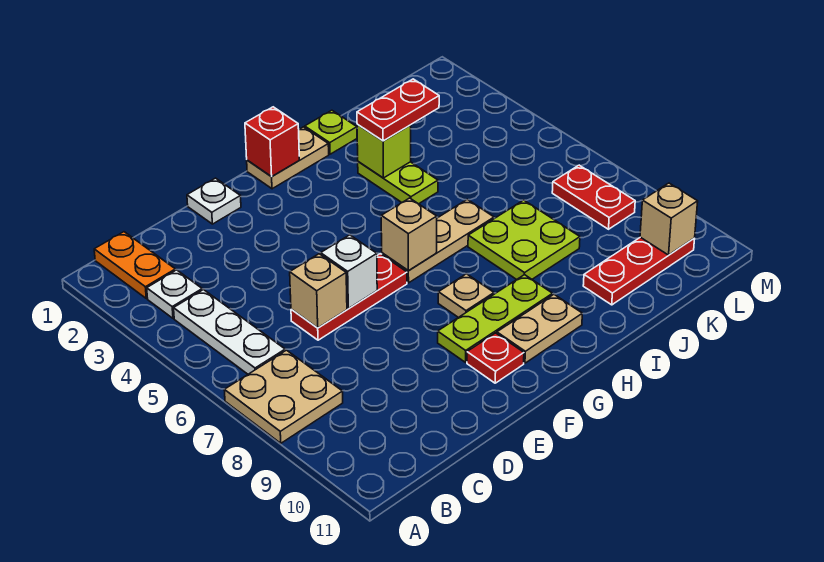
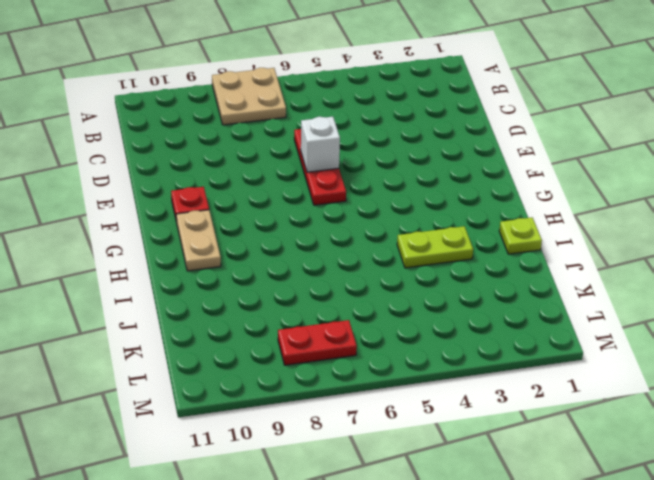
none -> orange 1x2 plate [94,232,175,298]
none -> white 1x1 plate [147,270,202,318]
none -> white 1x3 plate [174,290,285,374]

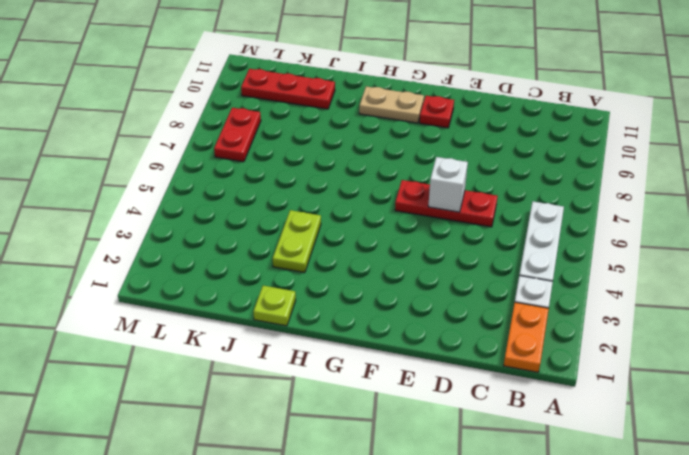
none -> tan 2x2 plate [224,350,343,443]
none -> white 1x1 plate [187,178,241,224]
none -> lime 1x3 plate [438,275,553,362]

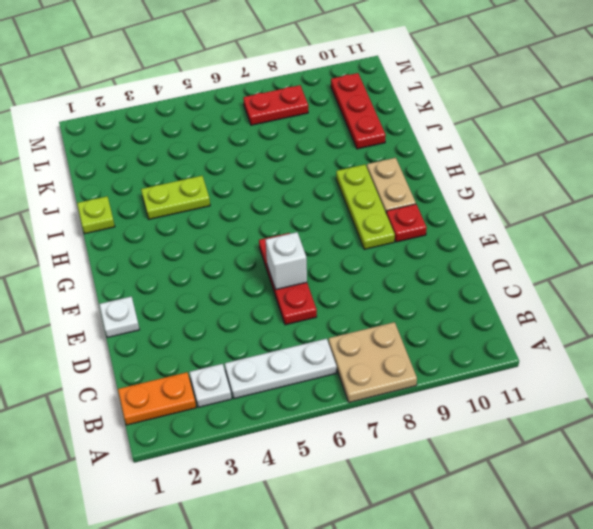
none -> tan 1x2 plate [247,127,329,189]
none -> tan 1x3 plate [382,199,494,283]
none -> tan 1x1 plate [438,274,494,318]

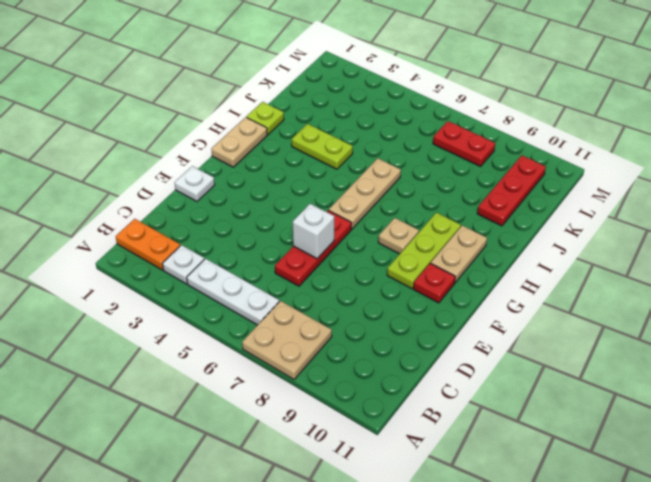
none -> lime 2x2 plate [468,200,580,280]
none -> tan 1x1 brick [290,254,347,328]
none -> red 1x1 brick [245,107,299,177]

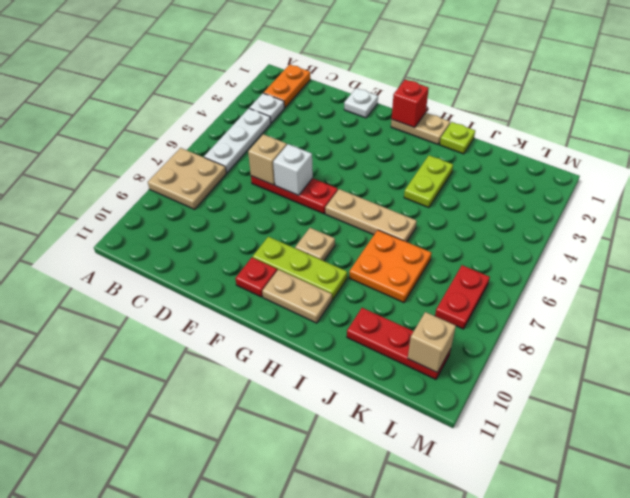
orange 2x2 plate [349,230,431,303] -> lime 2x2 plate [468,200,580,280]
none -> tan 1x1 brick [381,198,437,271]
none -> lime 1x1 brick [357,125,411,178]
none -> red 1x2 plate [357,79,439,141]

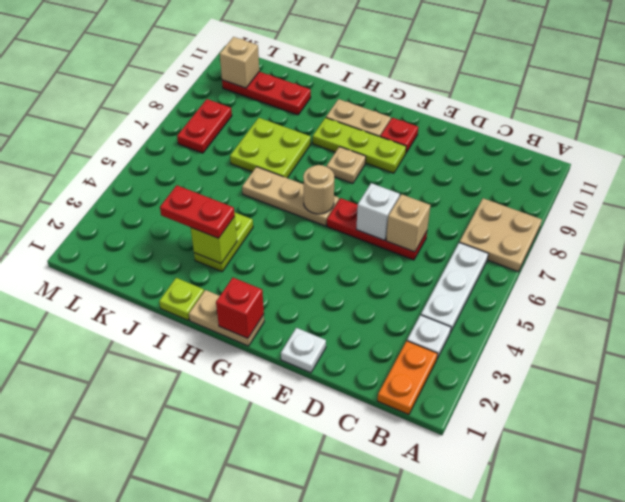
tan 1x1 round brick [303,165,334,214] -> tan 1x1 brick [381,198,437,271]

